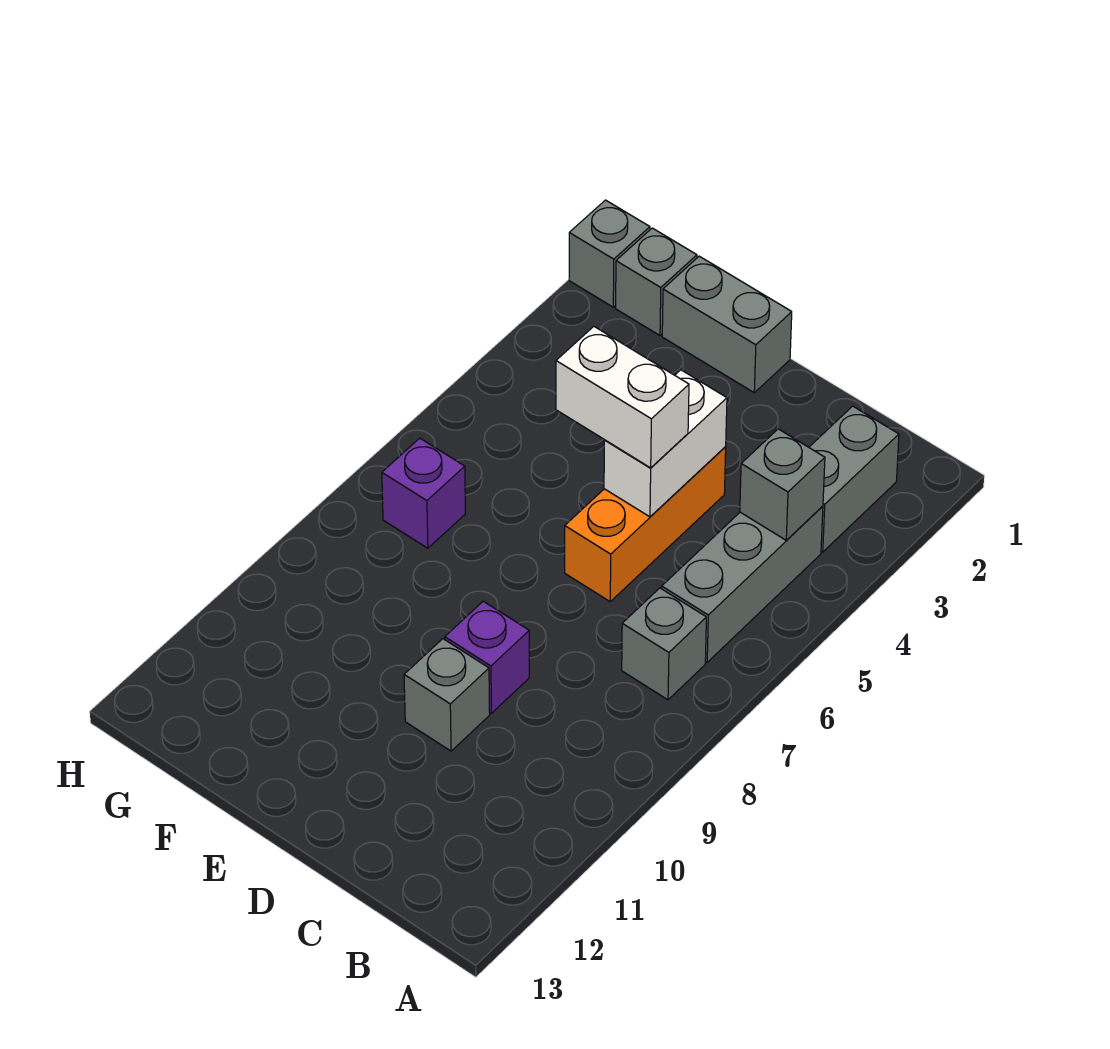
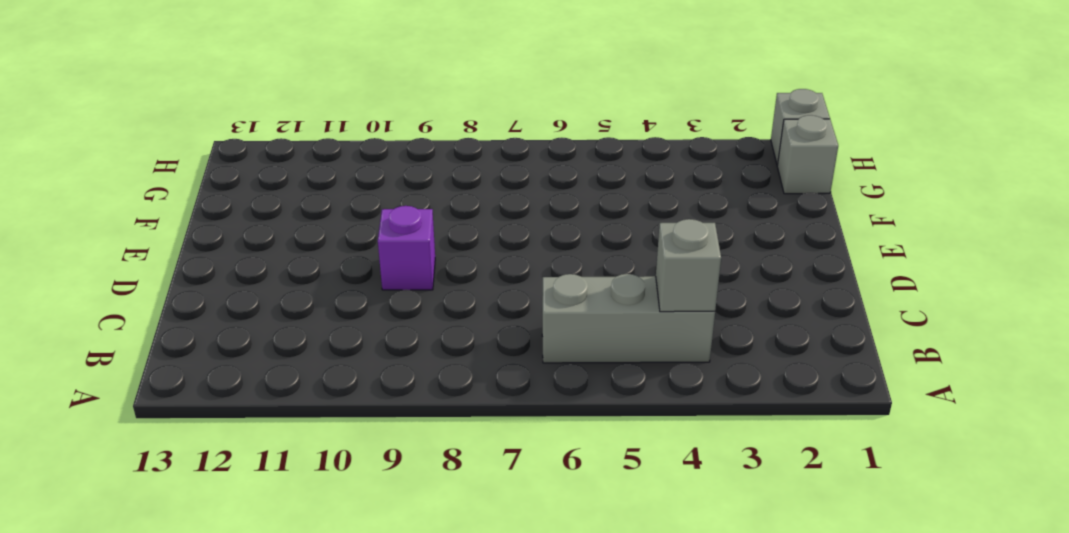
none -> grey 1x2 brick [809,406,899,552]
none -> grey 1x1 brick [622,588,706,700]
none -> orange 1x3 brick [565,447,726,601]

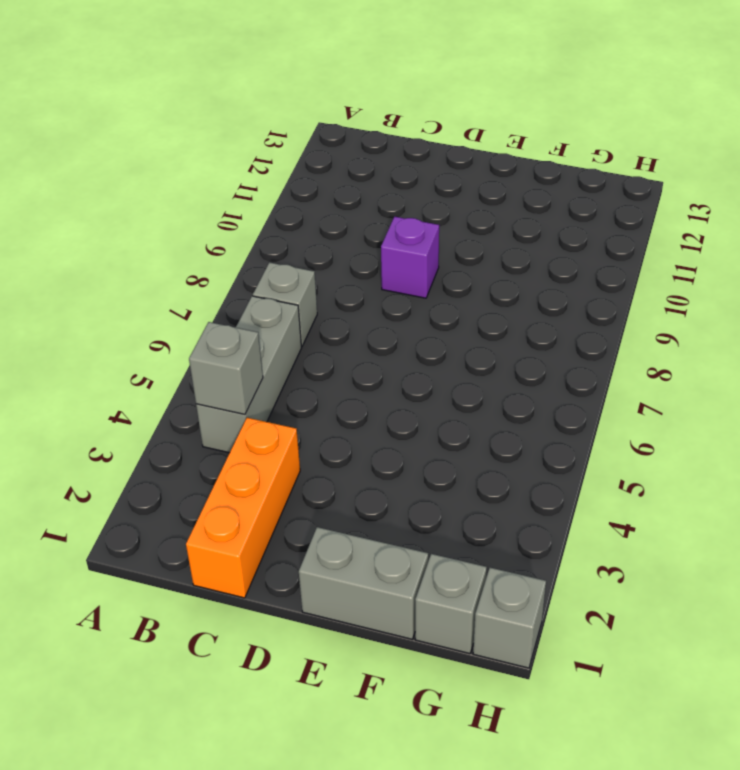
orange 1x3 brick [186,418,300,598] -> orange 1x3 brick moved to [565,447,726,601]
none -> grey 1x2 brick [809,406,899,552]
none -> grey 1x1 brick [404,639,490,751]
none -> purple 1x1 brick [382,438,465,548]

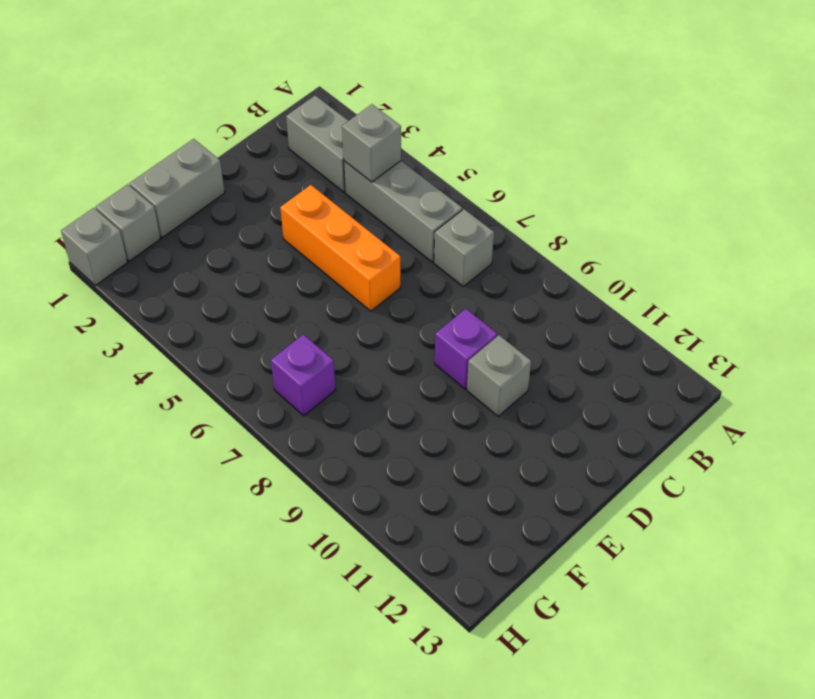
none -> white 1x2 brick [604,370,727,517]
none -> white 1x2 brick [556,327,689,468]

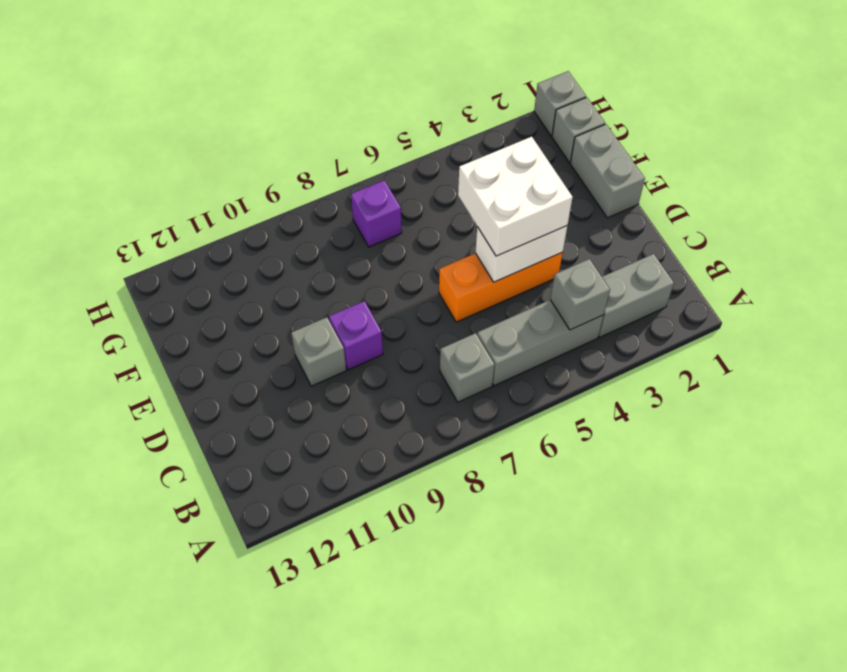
white 2x2 brick [458,137,573,256] -> white 1x2 brick [556,327,689,468]

